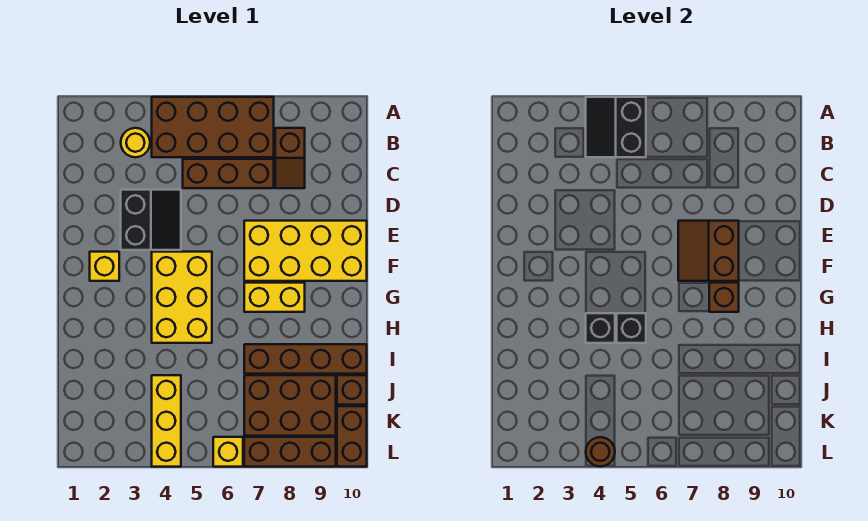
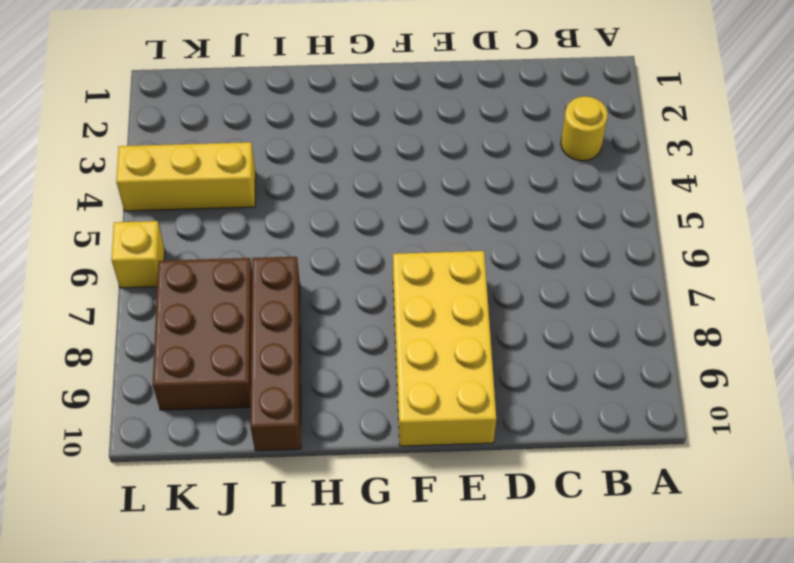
none -> brown 2x4 brick [152,97,274,157]
none -> brown 1x2 slope [275,128,305,188]
none -> brown 1x3 brick [183,159,274,188]

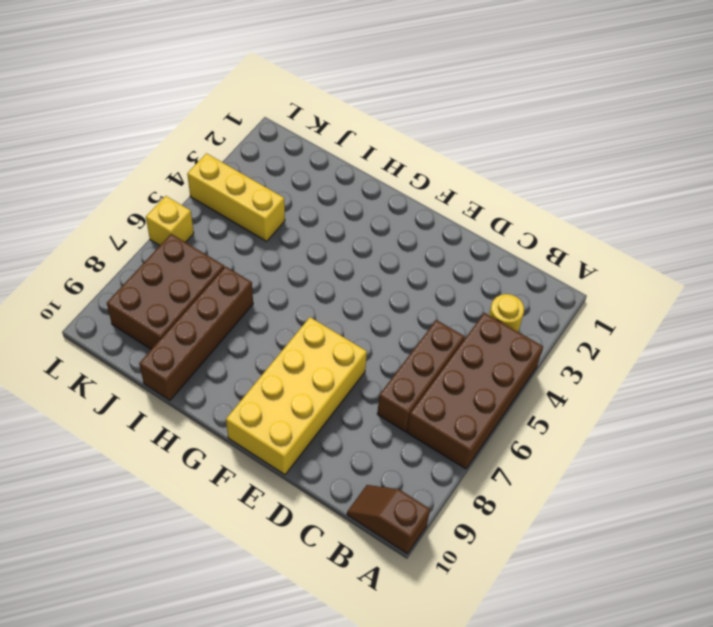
brown 1x2 slope [347,485,430,554] -> brown 1x2 slope moved to [275,128,305,188]
none -> black 2x2 slope [121,190,181,250]
none -> yellow 1x1 brick [90,252,119,281]
none -> yellow 2x3 brick [152,252,212,343]

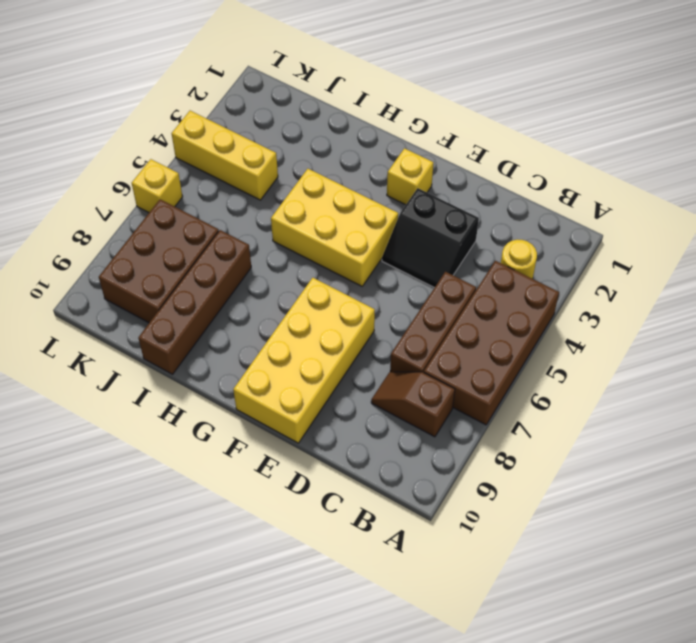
none -> yellow 1x2 brick [244,283,305,312]
none -> brown 1x1 brick [337,375,367,405]
none -> brown 1x2 brick [337,406,367,467]

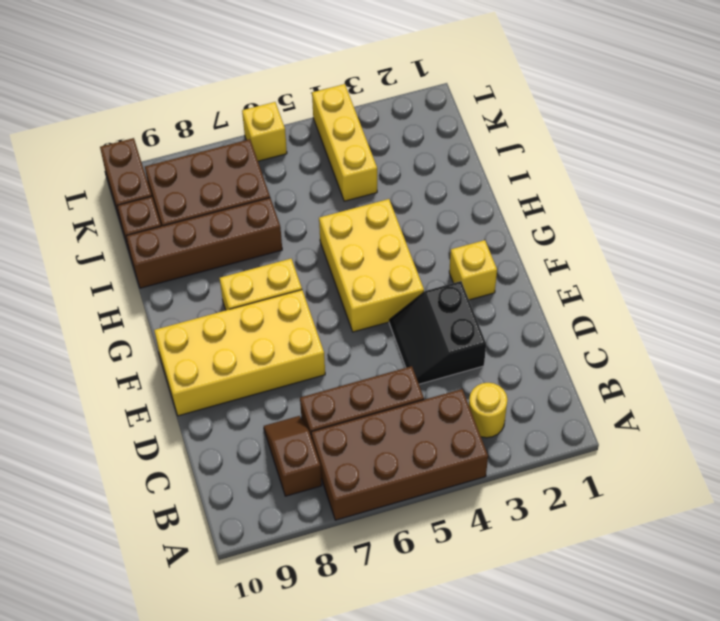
none -> brown 1x3 brick [244,437,336,467]
none -> black 2x2 slope [586,97,646,157]
none -> brown 2x2 slope [678,221,739,281]

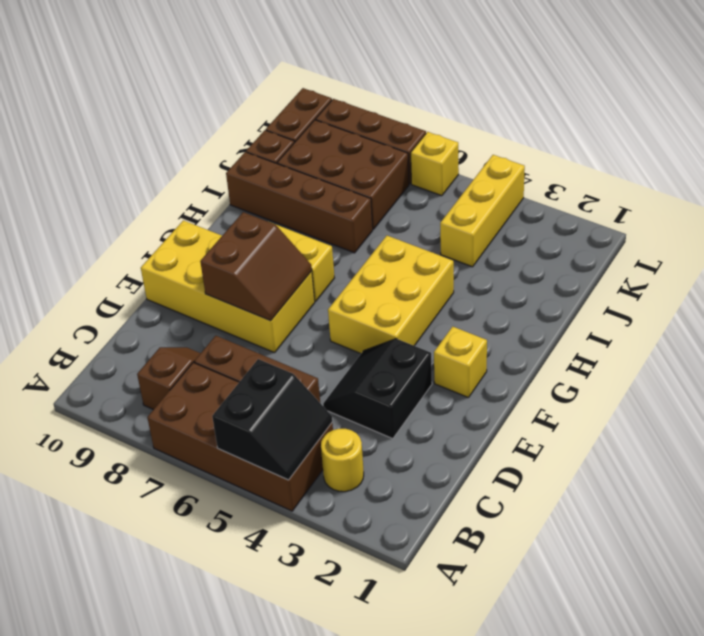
none -> brown 1x1 brick [709,283,739,312]
none -> black 1x1 brick [586,313,615,343]
none -> black 1x1 brick [617,313,646,343]

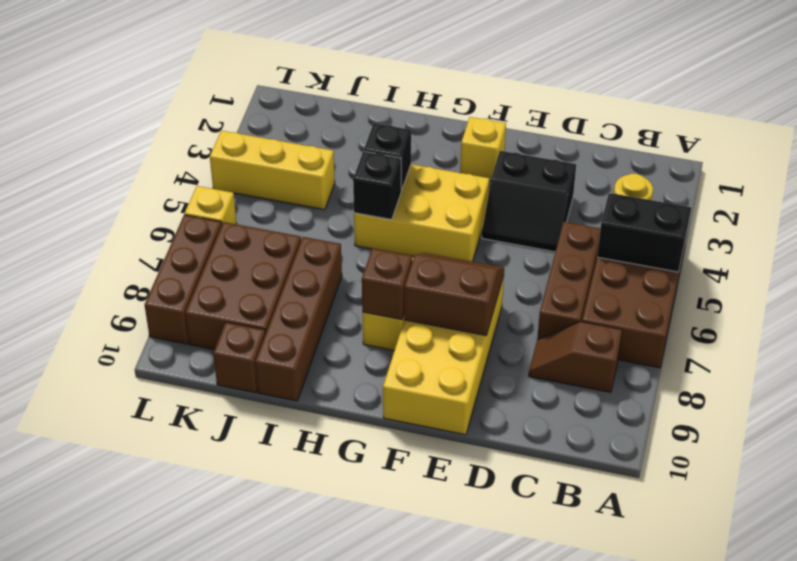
none -> brown 1x2 brick [337,406,367,467]
none -> brown 1x1 round brick [586,437,615,467]

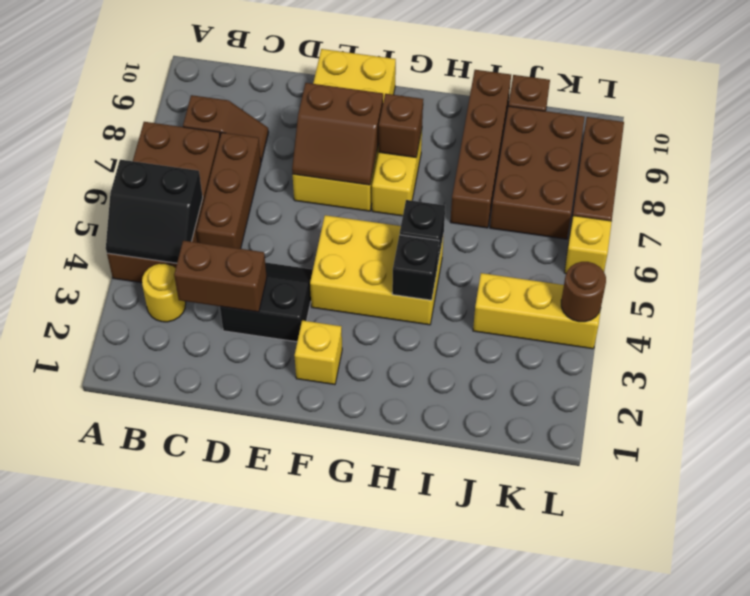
brown 1x2 brick [174,241,267,312] -> brown 1x2 brick moved to [337,406,367,467]

